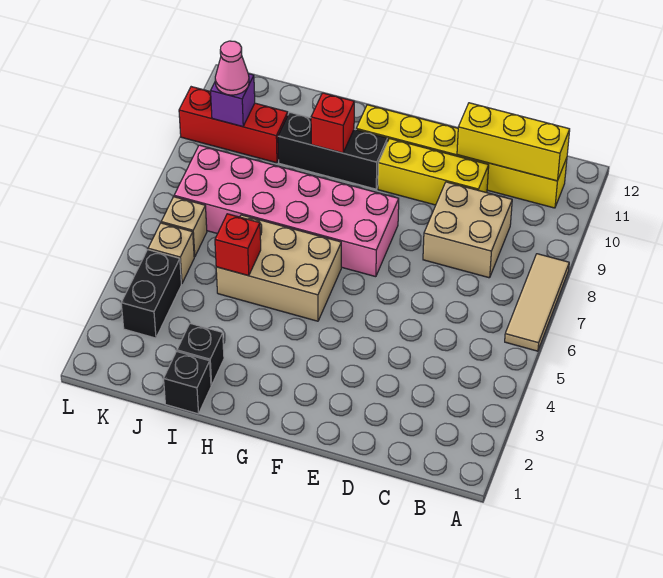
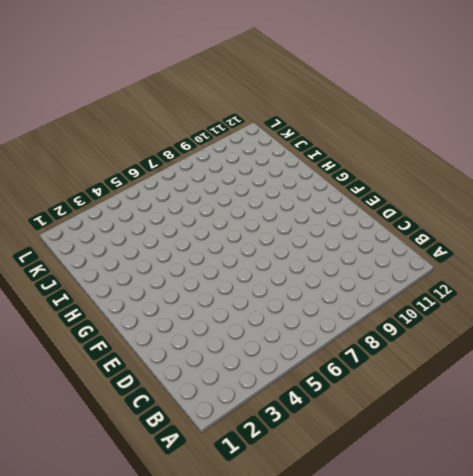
none -> tan 1x3 tile [505,254,569,351]
none -> yellow 1x6 brick [356,105,567,208]
none -> tan 2x2 brick [423,182,512,278]

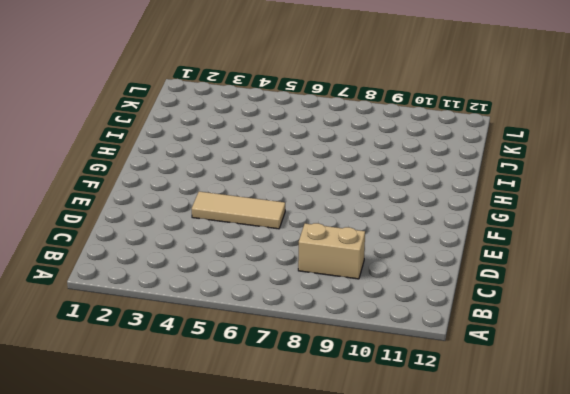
tan 1x2 brick [298,223,365,279] -> tan 2x2 brick [423,182,512,278]
tan 1x3 tile [192,191,285,229] -> tan 1x3 tile moved to [505,254,569,351]
none -> yellow 1x6 brick [356,105,567,208]
none -> yellow 1x3 brick [378,139,489,205]
none -> pink 2x6 brick [174,145,399,277]

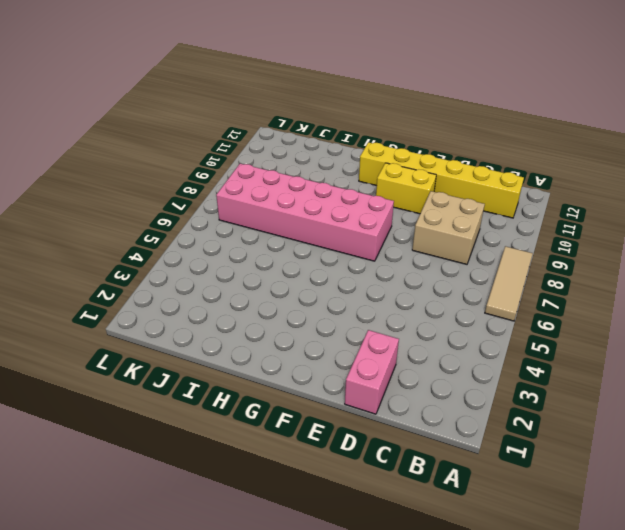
pink 1x2 brick [345,330,399,414] -> none
yellow 1x2 brick [376,163,436,214] -> yellow 1x3 brick [378,139,489,205]
none -> tan 2x3 brick [216,215,341,321]
none -> black 1x3 brick [278,112,388,189]
none -> black 1x1 brick [164,351,211,414]

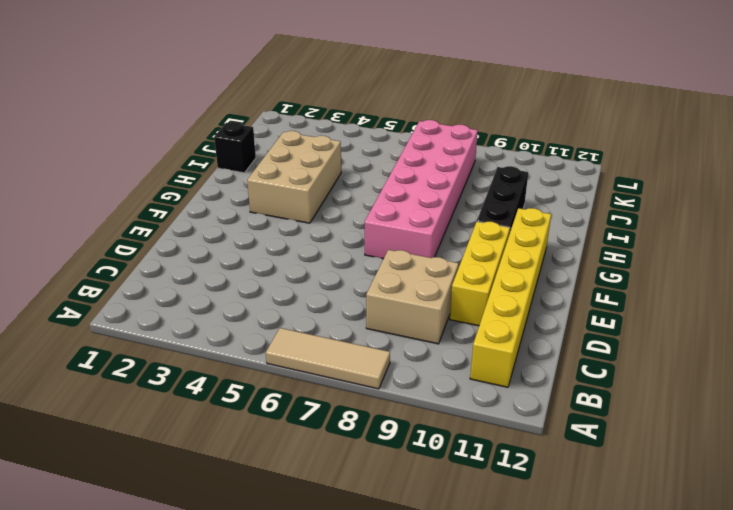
tan 2x3 brick [247,131,341,223] -> tan 2x3 brick moved to [216,215,341,321]
none -> black 1x1 brick [177,324,224,385]
none -> red 1x3 brick [179,87,288,163]
none -> black 1x2 brick [121,250,181,338]

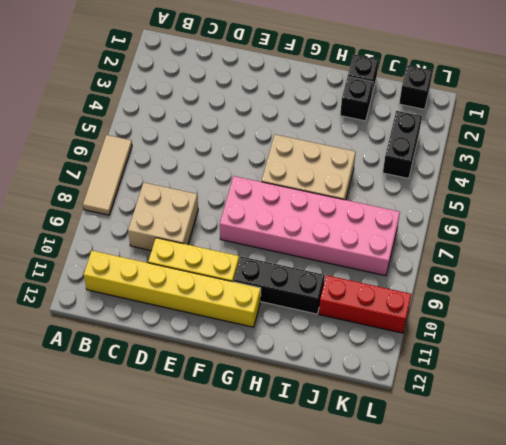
black 1x1 brick [399,65,433,109] -> none
none -> tan 1x1 brick [148,223,194,284]
none -> tan 1x1 brick [161,197,207,257]
none -> yellow 1x3 brick [457,103,570,181]

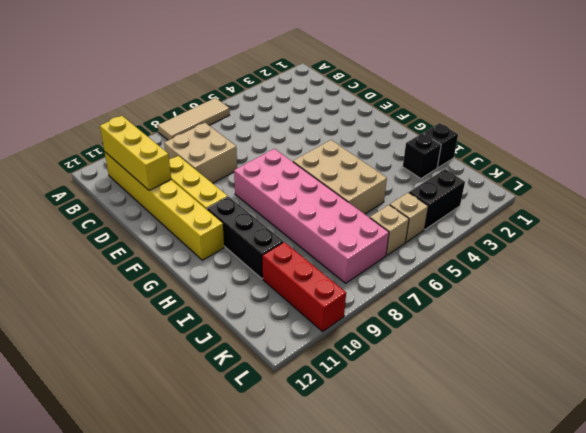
none -> red 1x1 brick [311,93,354,153]
none -> red 1x1 brick [215,214,261,276]
none -> purple 1x1 brick [211,74,255,127]

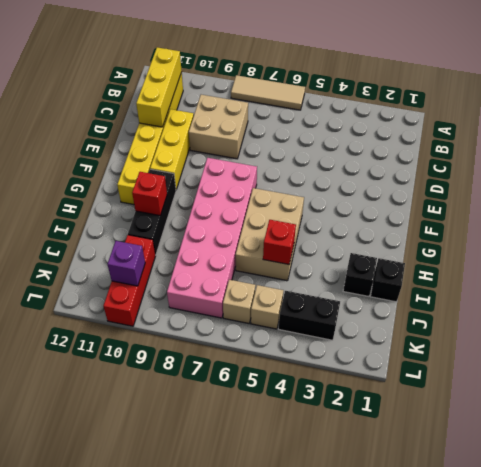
none -> pink 1x1 cone [215,41,249,95]

